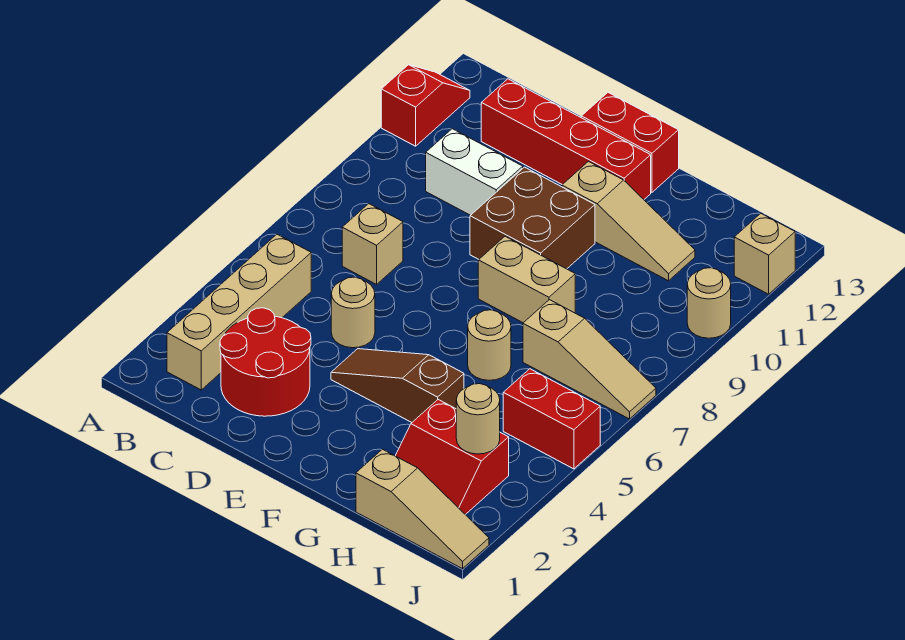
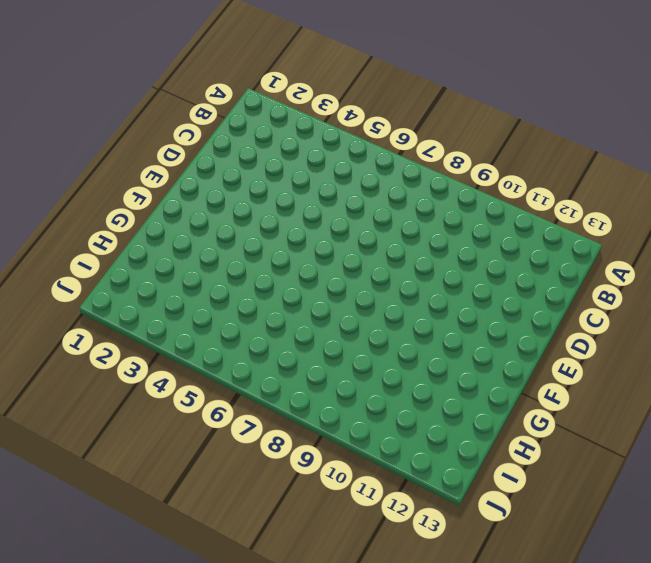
none -> red 1x2 slope [381,65,470,146]
none -> tan 1x4 brick [167,234,311,390]
none -> red 2x2 round brick [220,308,311,416]

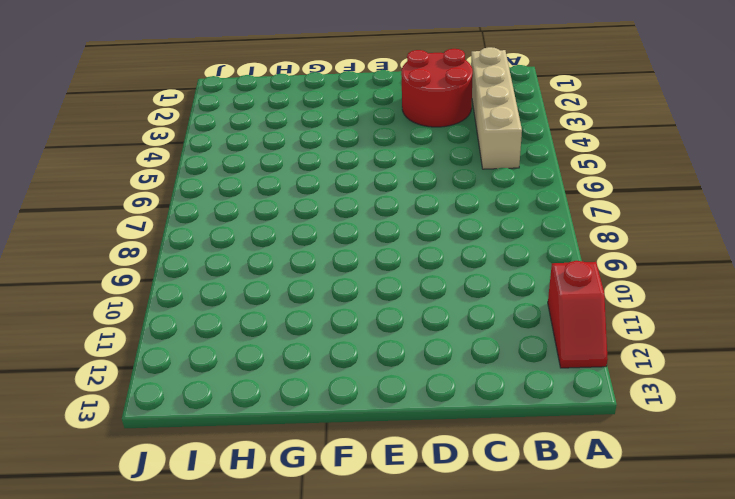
none -> tan 1x1 brick [342,204,403,284]
none -> white 1x2 brick [426,129,523,215]
none -> red 1x4 brick [481,79,651,199]

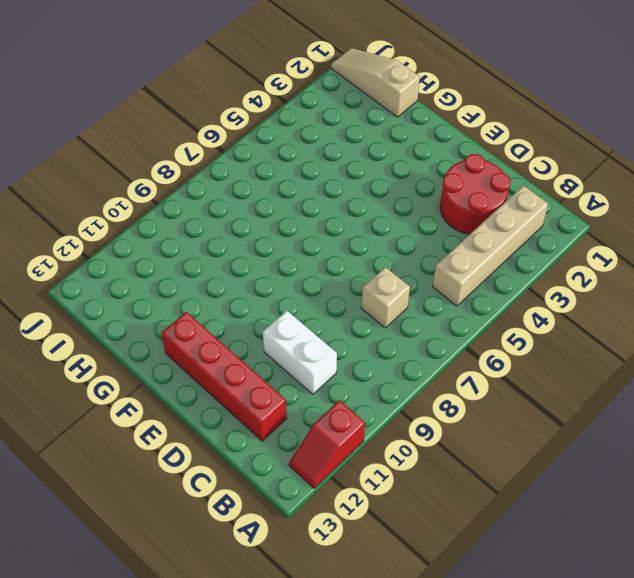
none -> tan 1x1 round brick [331,277,375,348]
none -> brown 1x3 slope [331,349,464,422]
none -> brown 2x2 brick [470,167,595,269]

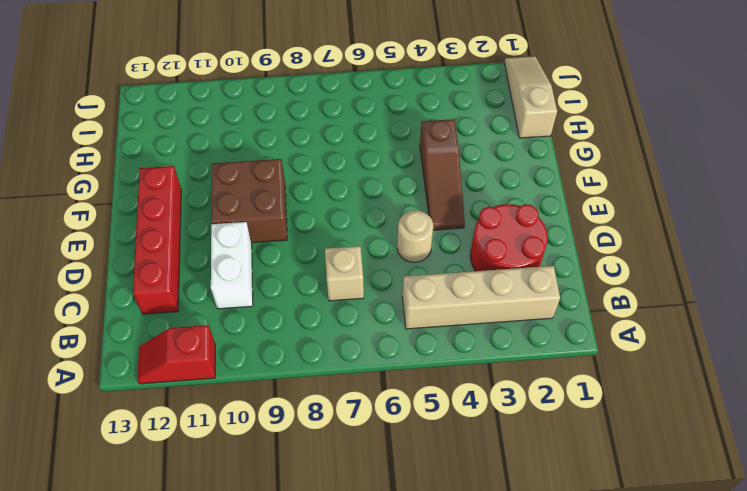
none -> red 1x2 brick [581,92,679,192]
none -> tan 1x2 brick [478,236,575,323]
none -> tan 1x3 slope [562,162,695,281]

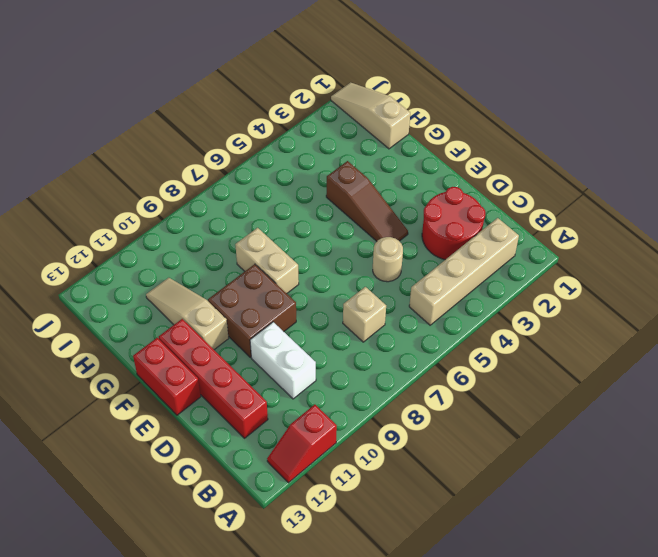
none -> tan 1x1 round brick [468,310,511,380]
none -> red 2x2 slope [396,400,509,515]
none -> tan 1x3 slope [523,300,656,419]

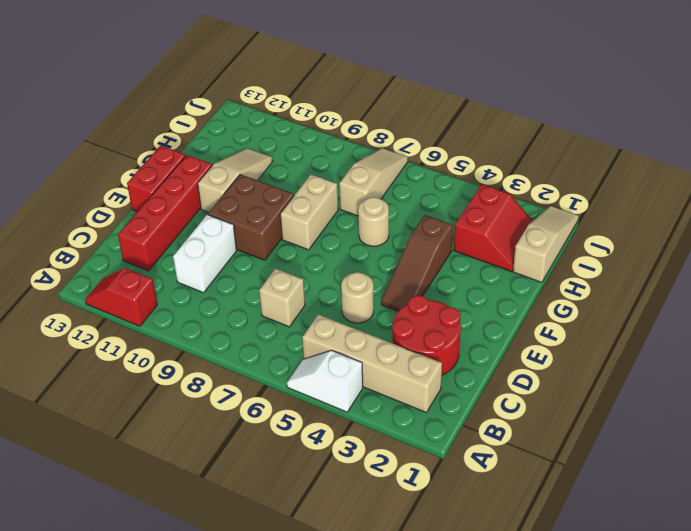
white 1x2 slope [287,350,363,412] -> none
none -> red 1x2 brick [503,369,600,469]
none -> tan 1x1 round brick [687,268,731,338]
none -> tan 1x1 brick [734,214,795,294]

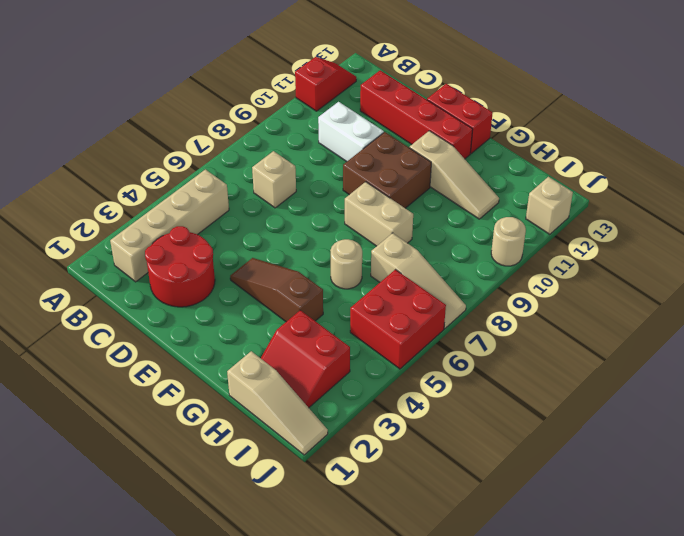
red 2x2 brick [350,270,446,369] -> red 1x2 brick [503,369,600,469]
none -> tan 1x1 round brick [331,277,375,348]
none -> tan 1x1 round brick [456,384,500,454]

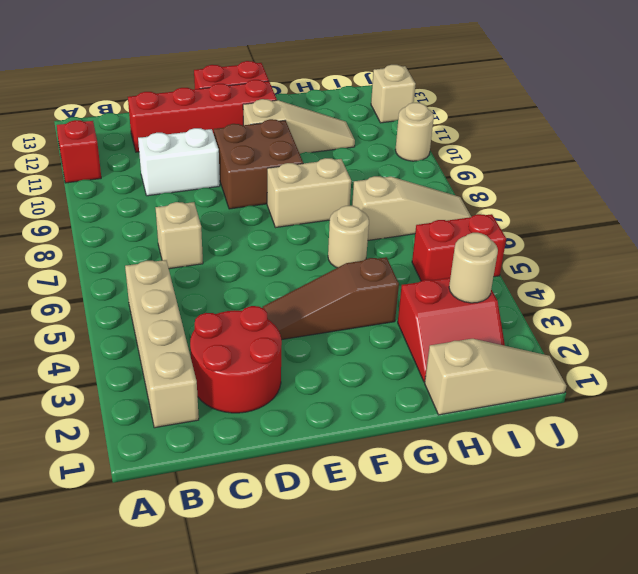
none -> tan 1x1 round brick [331,277,375,348]

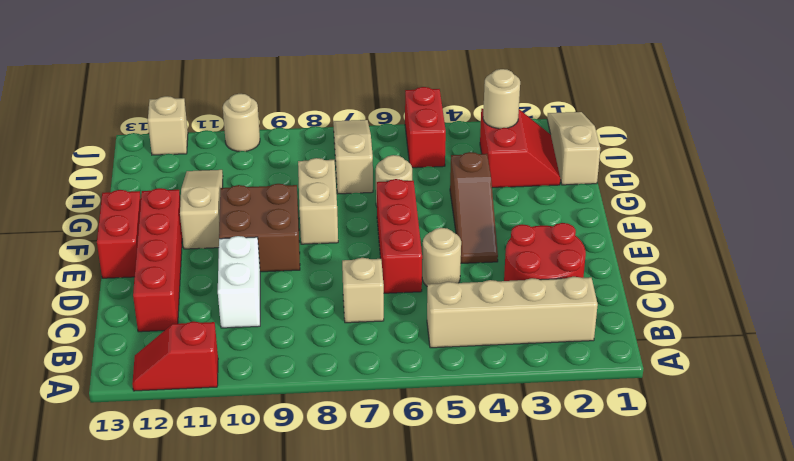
red 1x3 brick [377,179,422,293] -> none

